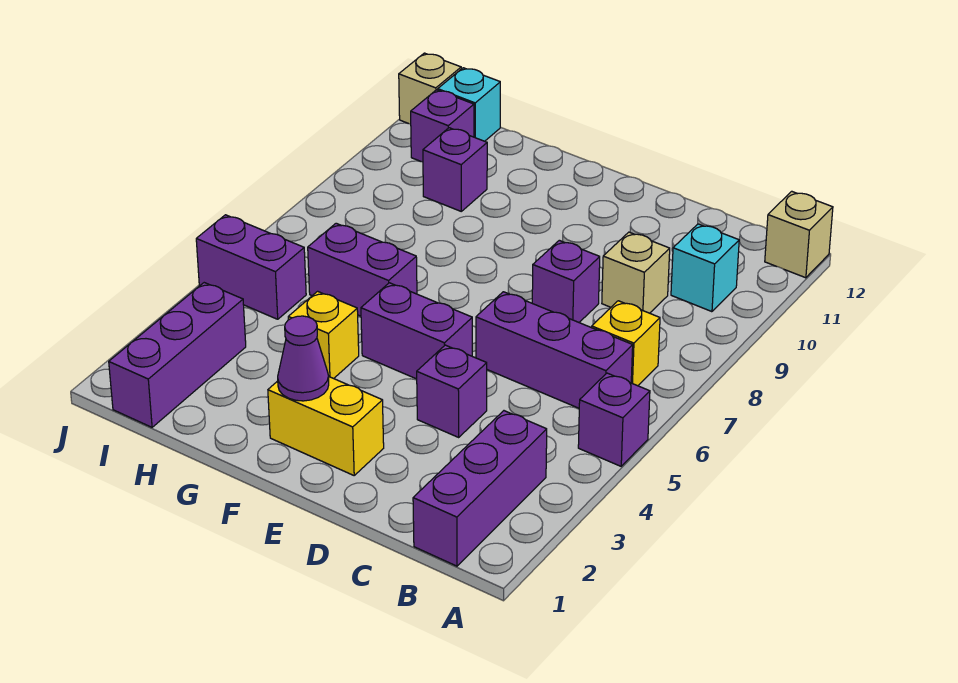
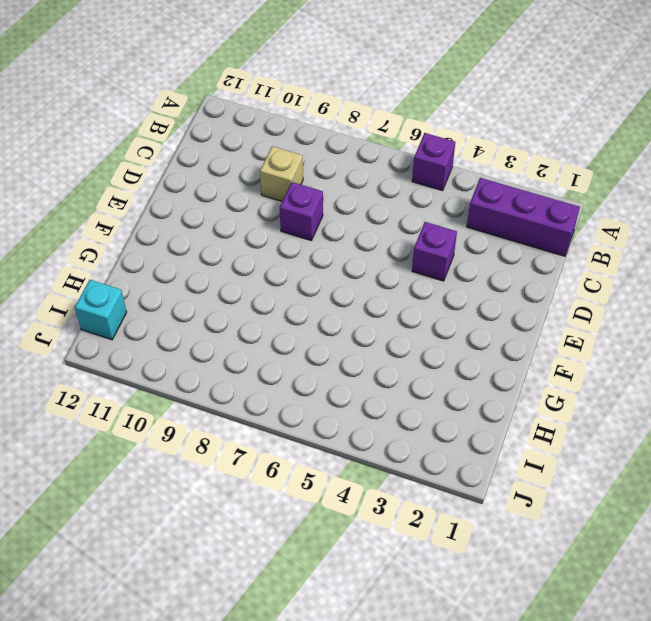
none -> tan 1x1 brick [765,191,833,278]
none -> purple 1x3 brick [476,292,633,408]
none -> yellow 1x1 brick [592,301,660,386]

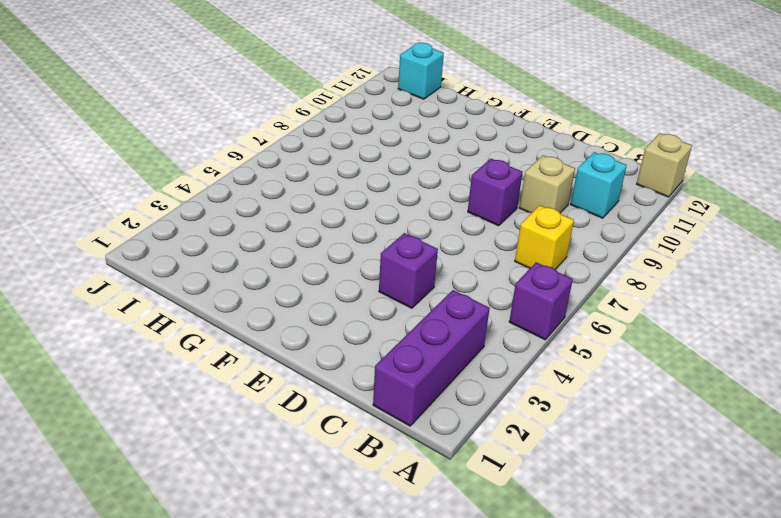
none -> purple 1x3 brick [476,292,633,408]
none -> yellow 1x2 brick [268,377,384,475]
none -> purple 1x2 brick [361,283,472,379]

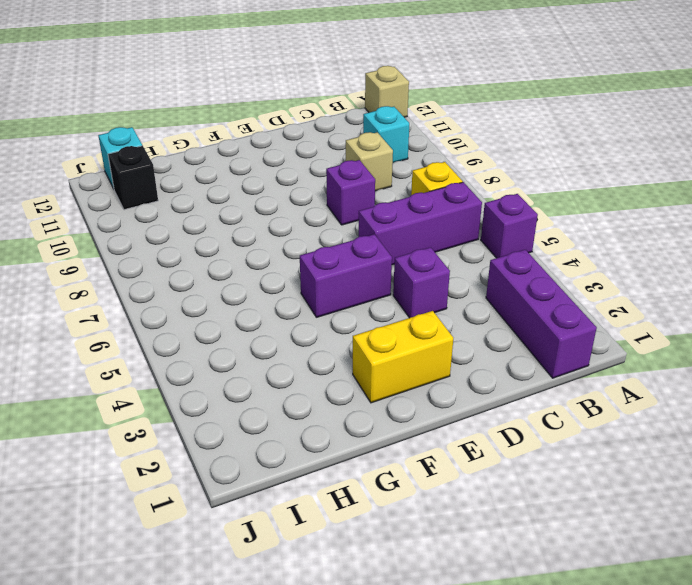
black 1x1 brick [108,146,158,210] -> purple 1x1 brick [411,90,474,162]
none -> yellow 1x1 brick [288,291,359,379]
none -> purple 1x2 brick [308,223,417,316]
none -> purple 1x1 brick [423,128,487,211]

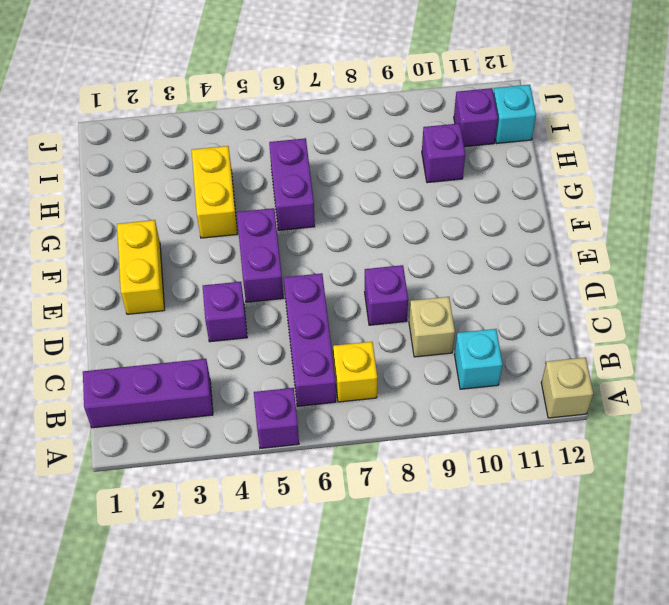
yellow 1x2 brick [192,146,237,238] -> yellow 1x1 brick [288,291,359,379]
none -> purple 1x3 brick [109,283,246,427]
none -> purple 1x2 brick [196,215,306,319]
none -> tan 1x1 brick [399,53,461,124]

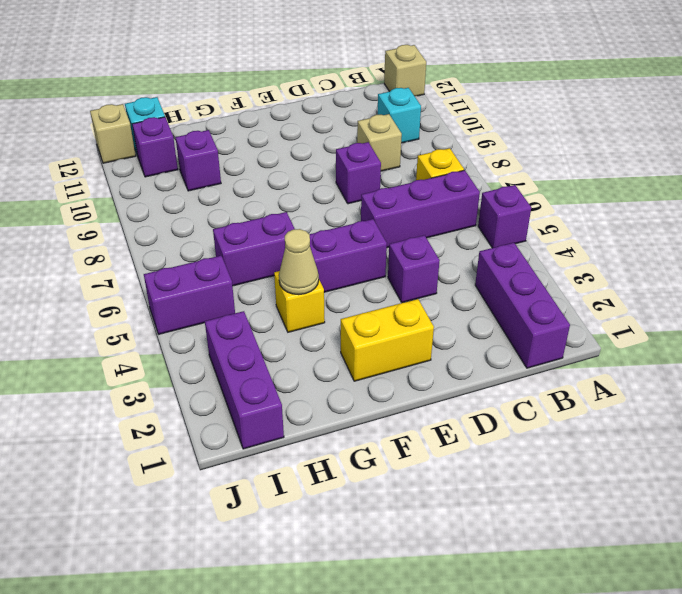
tan 1x1 cone [279,229,319,295] -> none
none -> purple 1x1 cone [278,316,329,401]

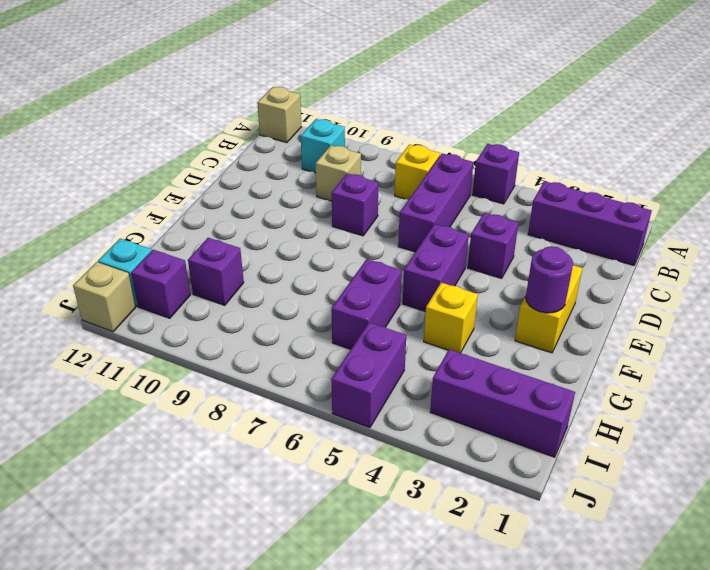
purple 1x1 round brick [526,246,573,313] -> purple 1x1 cone [278,316,329,401]

